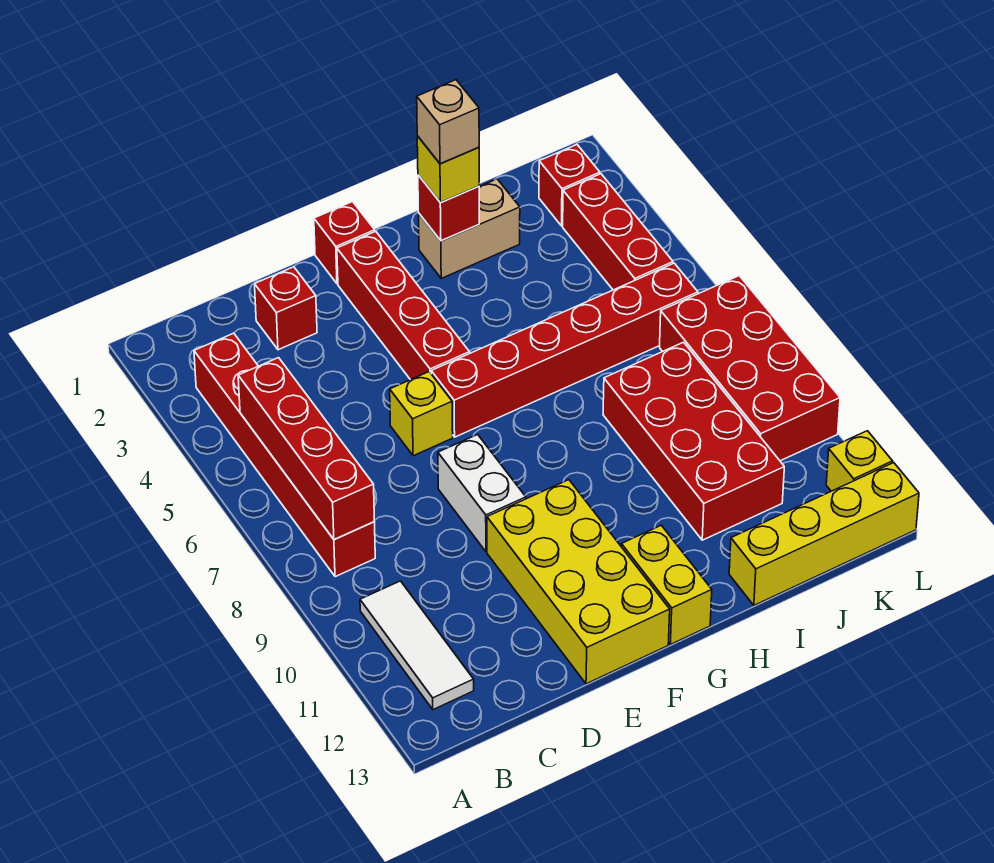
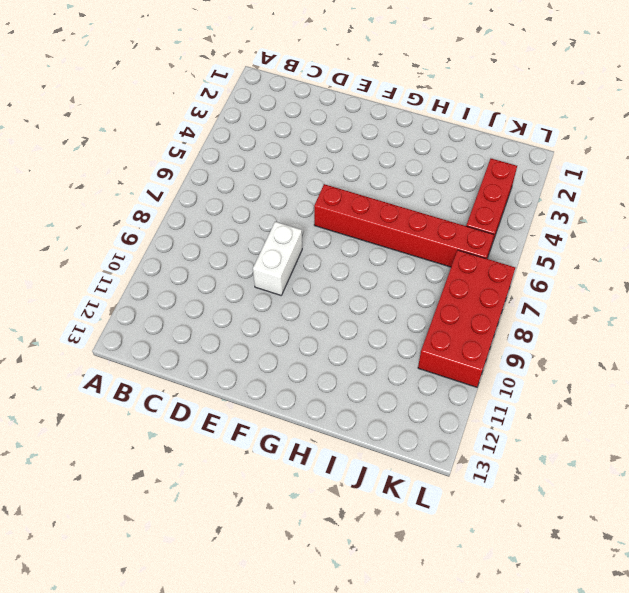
none -> red 1x6 brick [194,333,375,577]
none -> white 1x3 tile [360,581,474,710]
none -> red 1x1 brick [255,267,317,350]

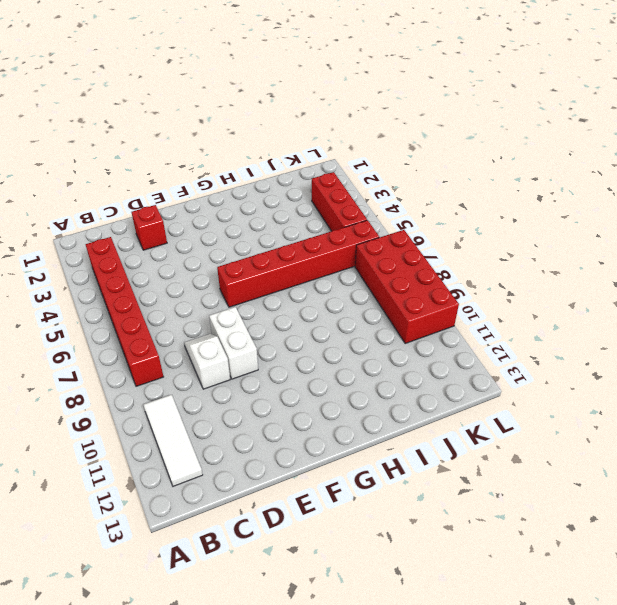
white 1x2 slope [184,334,230,389] -> none
none -> yellow 1x1 brick [390,372,453,456]
none -> yellow 2x4 brick [487,480,670,684]
none -> red 1x1 brick [314,202,375,284]

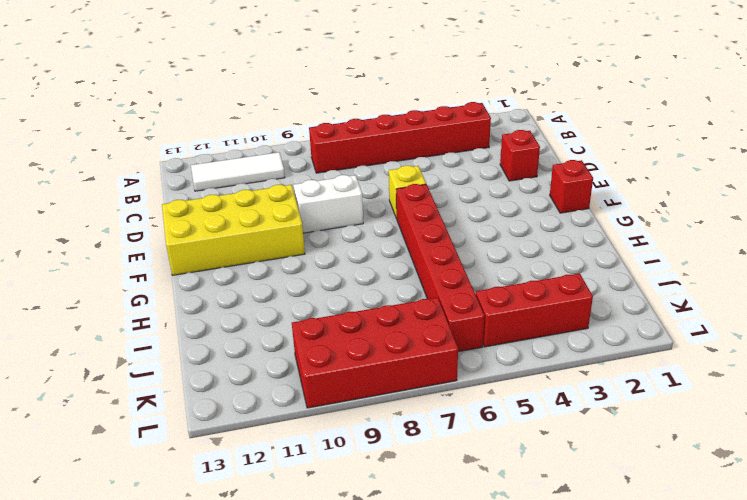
none -> red 1x4 brick [337,231,470,380]
none -> yellow 1x2 brick [621,525,712,644]
none -> tan 1x2 brick [418,179,520,278]

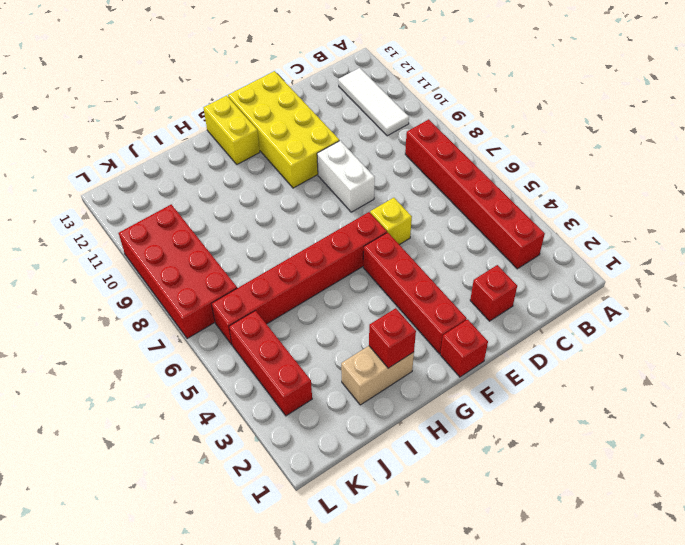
none -> red 2x4 brick [603,342,784,540]
none -> yellow 1x4 brick [729,463,919,605]
none -> red 1x1 brick [539,145,600,226]

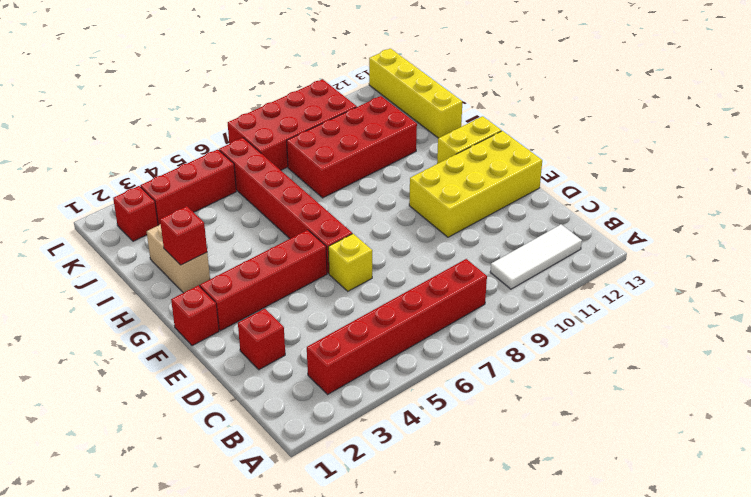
none -> white 1x2 brick [438,435,526,552]
none -> yellow 1x1 brick [826,431,893,491]
none -> red 1x4 brick [238,358,374,540]

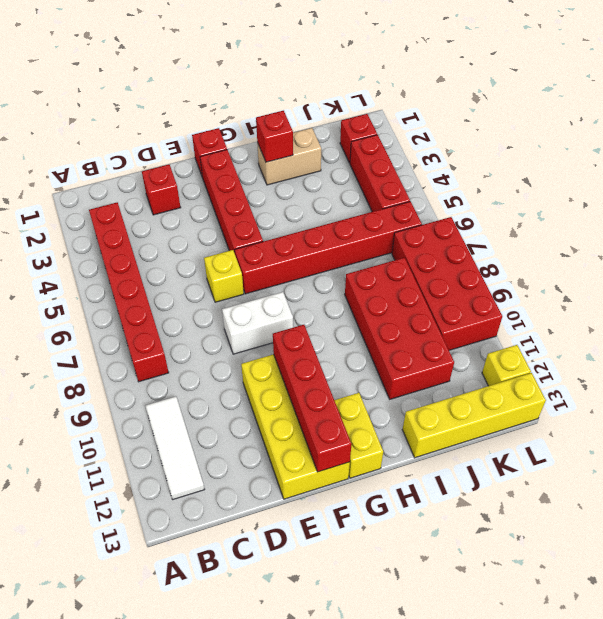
white 1x2 brick [222,292,293,354] -> white 1x2 brick turned to [438,435,526,552]
red 1x4 brick [273,325,352,472] -> red 1x4 brick moved to [238,358,374,540]
none -> yellow 1x1 brick [417,136,479,203]
none -> tan 1x1 brick [417,80,479,164]

